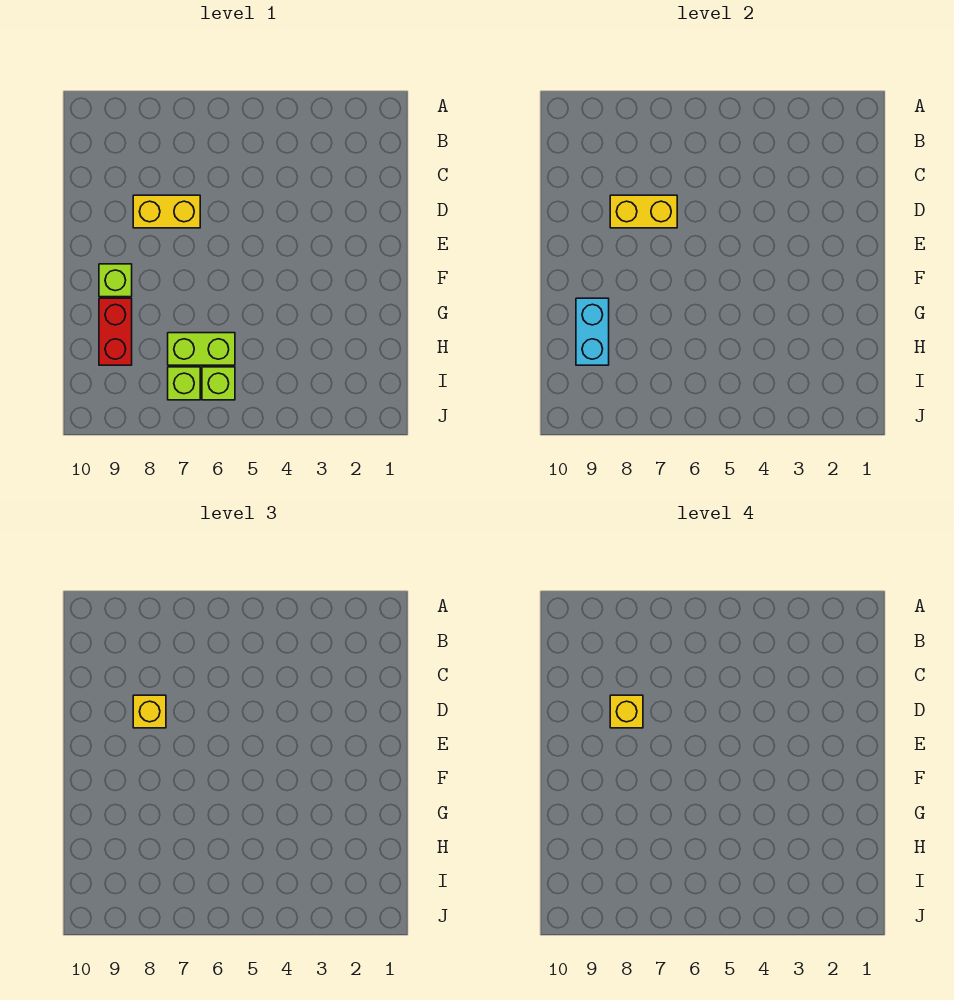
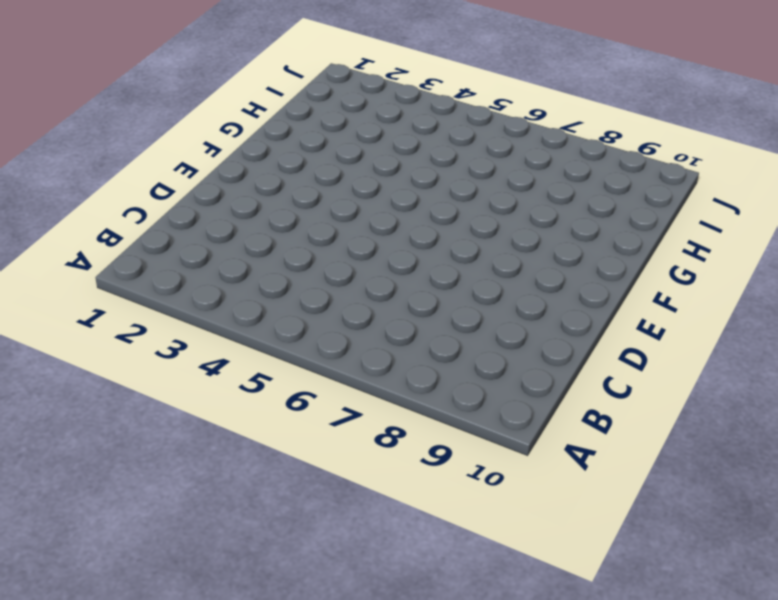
none -> yellow 1x2 brick [133,195,200,228]
none -> lime 1x1 brick [99,264,132,297]

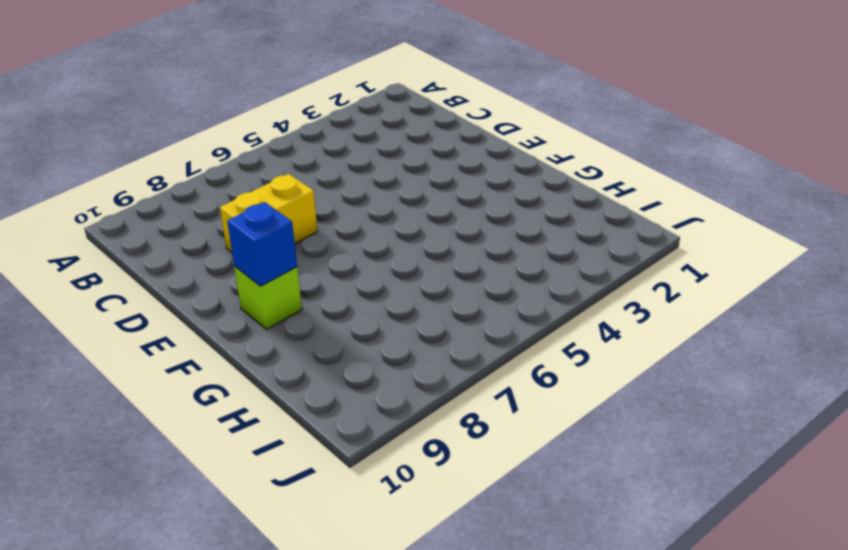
blue 1x1 brick [227,202,297,286] -> none
none -> red 1x2 brick [99,298,132,365]
none -> lime 1x2 brick [168,333,235,365]

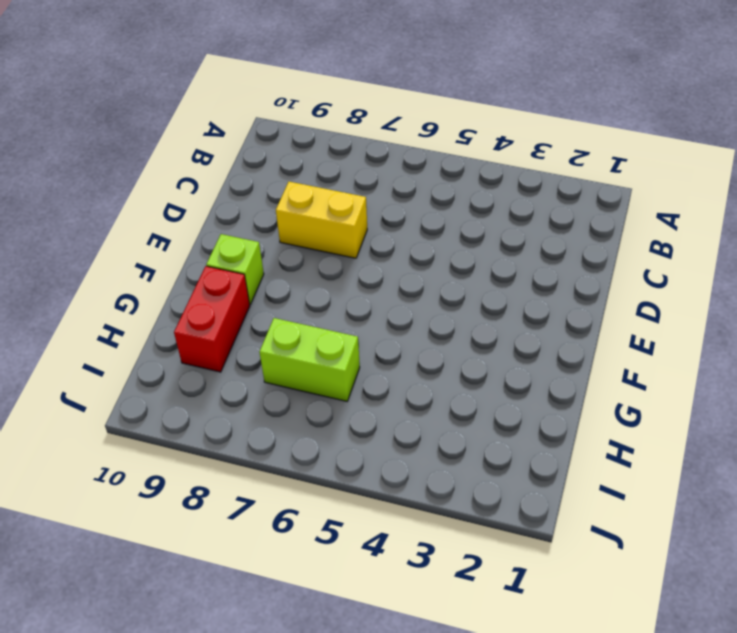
none -> lime 1x1 brick [202,367,235,400]
none -> lime 1x1 brick [168,367,200,400]

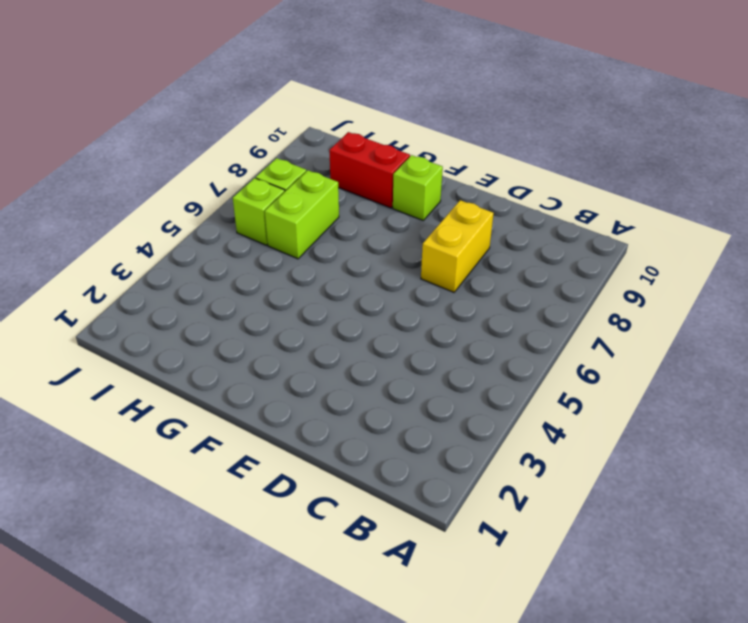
none -> yellow 1x2 brick [610,195,677,228]
none -> cyan 1x2 brick [576,298,609,365]

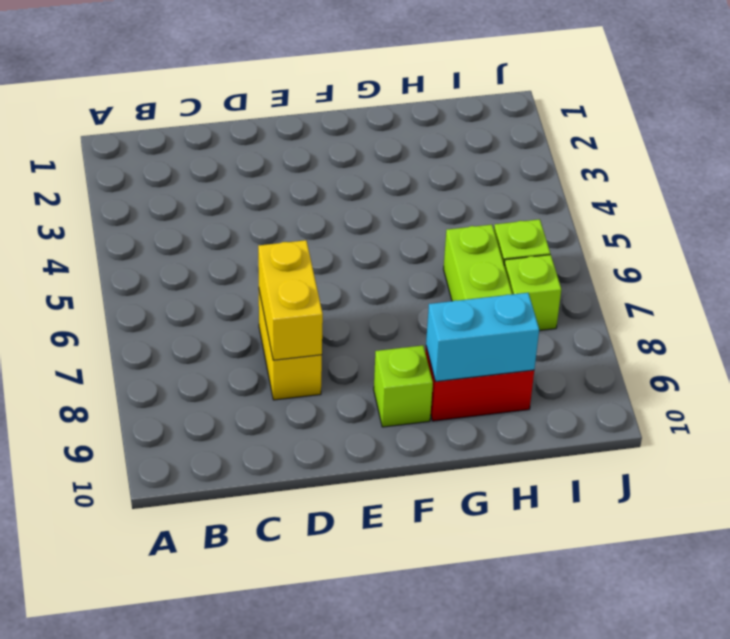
none -> yellow 1x1 brick [133,695,166,728]
none -> yellow 1x1 brick [610,695,643,728]

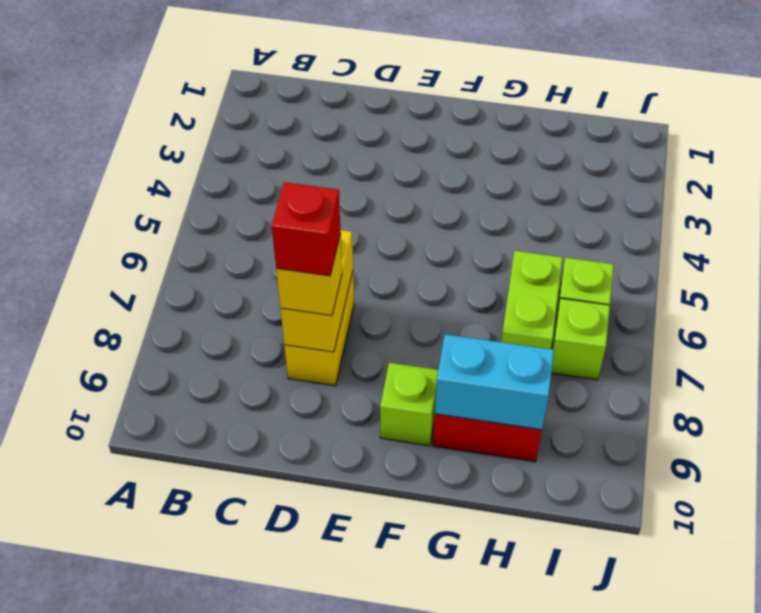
red 1x1 brick [272,182,341,276] -> yellow 1x1 brick [610,695,643,728]

